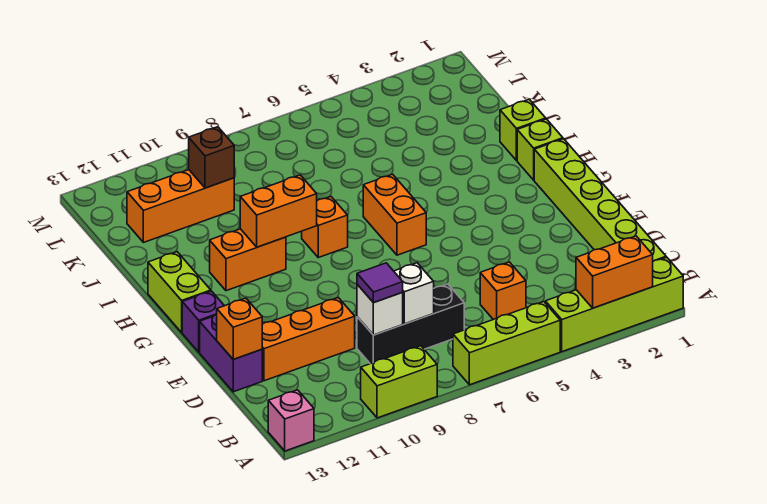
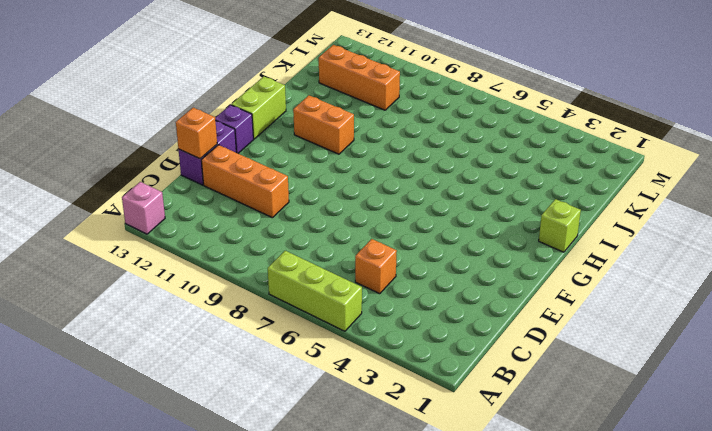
none -> lime 1x4 brick [545,257,683,352]
none -> lime 1x2 brick [361,346,437,418]
none -> lime 1x6 brick [534,139,666,261]

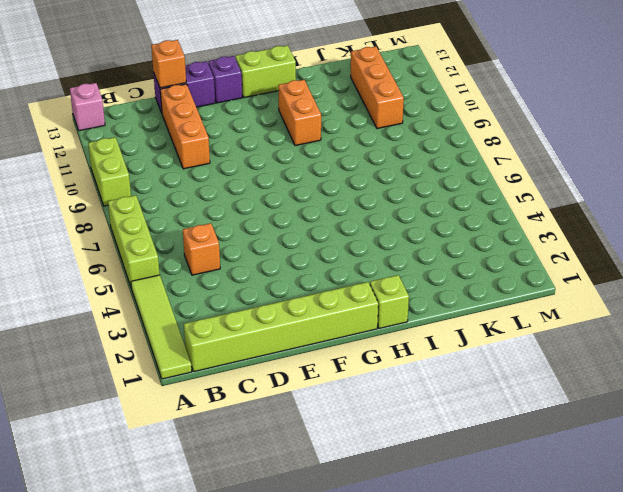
lime 1x4 tile [131,275,192,379] -> lime 1x4 brick [545,257,683,352]
none -> black 1x3 brick [357,284,464,364]
none -> orange 1x2 brick [363,174,426,255]
none -> orange 1x1 brick [302,197,348,258]

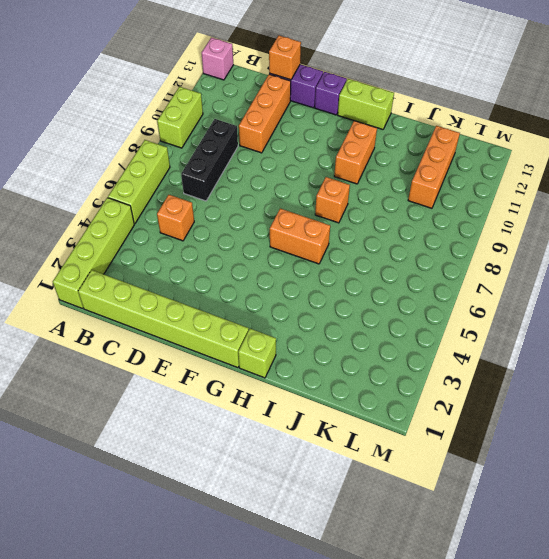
none -> lime 1x1 brick [500,99,546,160]
none -> orange 1x2 brick [576,236,653,308]
none -> white 1x1 brick [394,263,434,324]

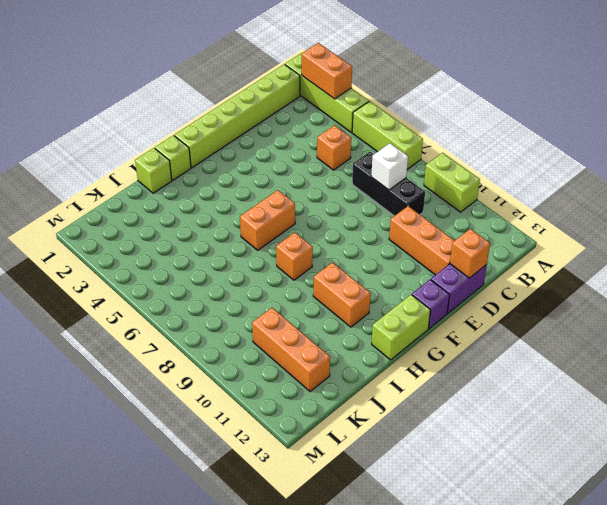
none -> pink 1x1 brick [268,390,314,451]
none -> white 1x1 brick [357,284,403,335]
none -> orange 1x2 brick [240,175,317,247]

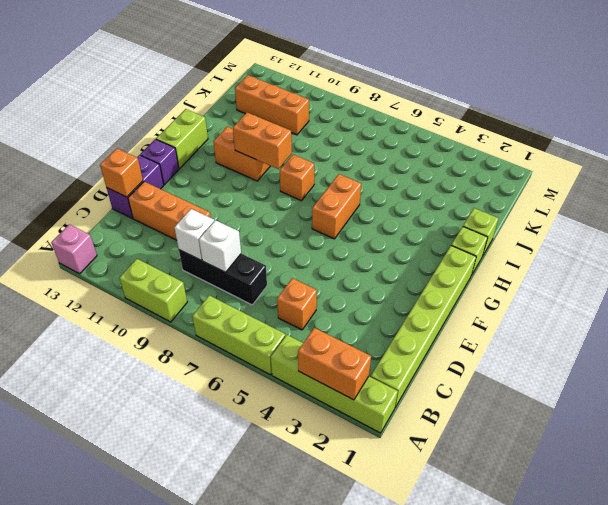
none -> brown 1x1 brick [189,127,234,188]
none -> purple 1x1 tile [357,263,403,303]

